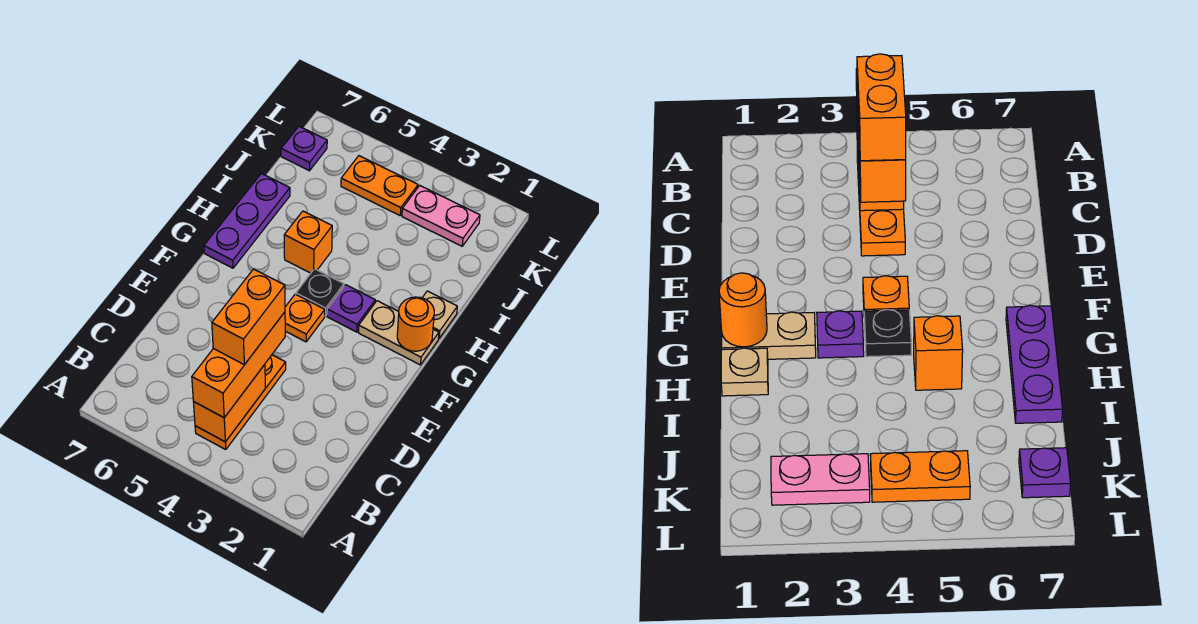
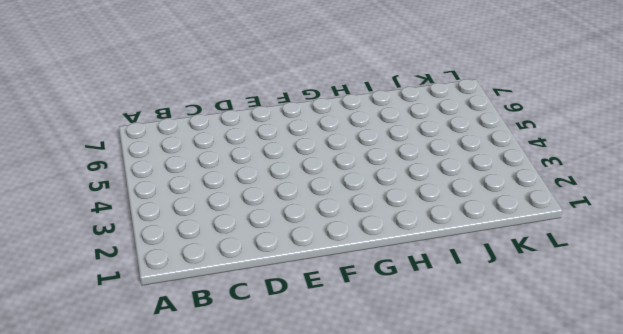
none -> orange 1x3 plate [195,355,286,449]
none -> orange 1x1 plate [285,294,325,342]
none -> tan 1x2 plate [358,301,439,365]

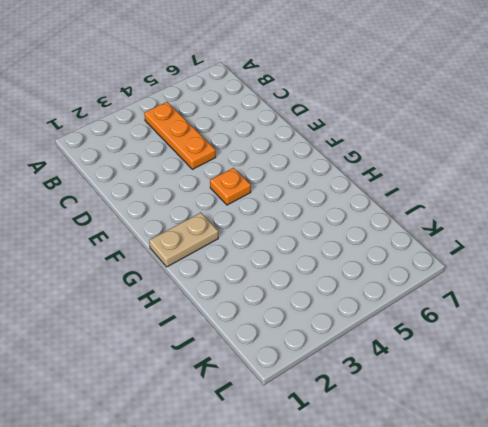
none -> purple 1x1 plate [327,285,375,332]
none -> black 1x1 plate [296,269,344,316]
none -> purple 1x3 plate [204,173,290,268]

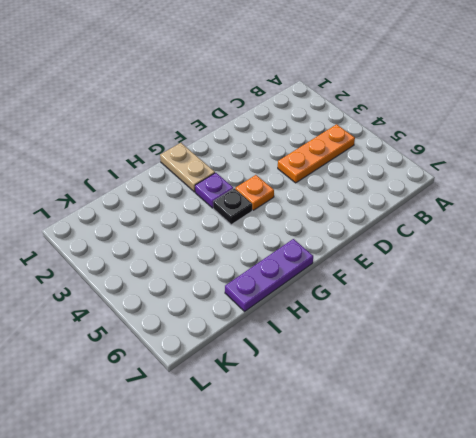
none -> tan 1x1 plate [422,291,457,338]
none -> orange 1x1 brick [284,211,332,273]
none -> pink 1x2 plate [402,186,480,246]

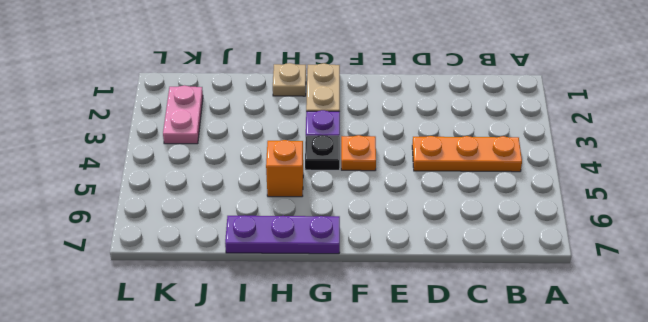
none -> orange 1x2 plate [341,156,418,215]
none -> purple 1x1 plate [281,126,327,171]
none -> orange 1x2 brick [194,365,265,442]

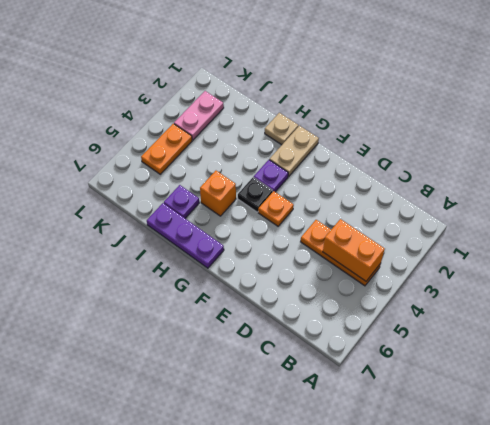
purple 1x1 plate [164,185,199,218] -> purple 1x1 plate moved to [281,126,327,171]
none -> orange 1x1 round brick [397,297,434,351]
none -> orange 1x3 brick [192,312,285,418]
none -> orange 1x2 brick [212,269,285,365]

